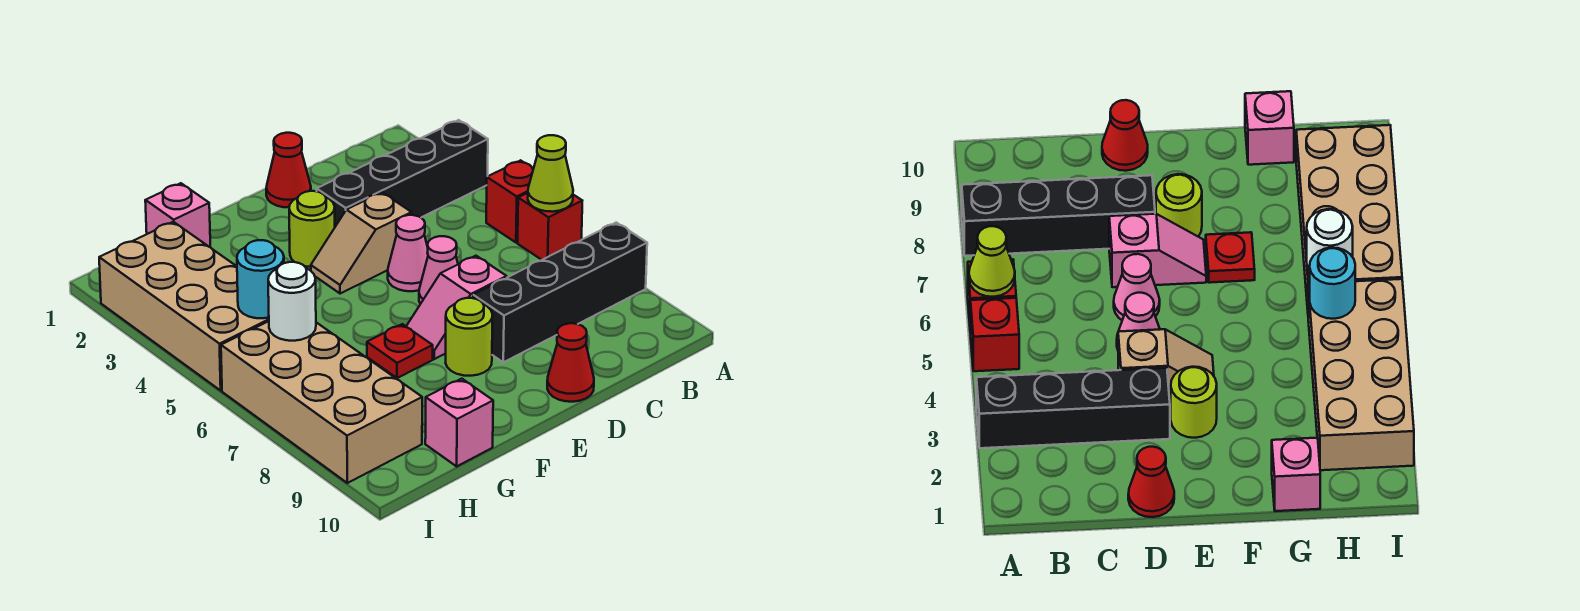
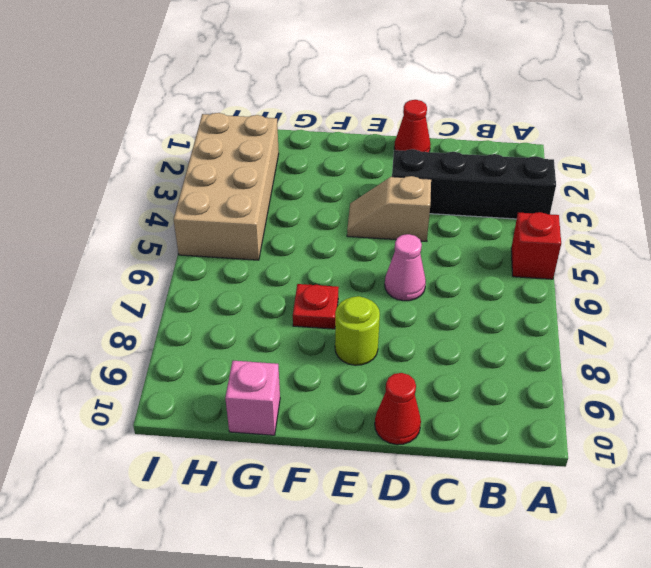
none -> red 1x1 brick [518,193,582,260]
none -> black 1x4 brick [473,223,647,362]
none -> pink 1x1 cone [388,215,428,291]

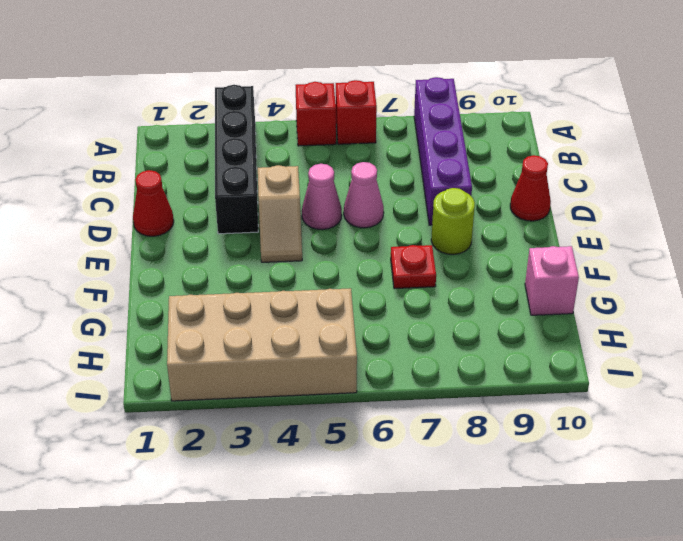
purple 1x4 brick [414,77,472,225] -> black 1x4 brick [473,223,647,362]
none -> pink 1x2 slope [406,256,507,359]
none -> lime 1x1 round brick [289,191,335,267]
none -> pink 1x1 brick [145,183,210,247]

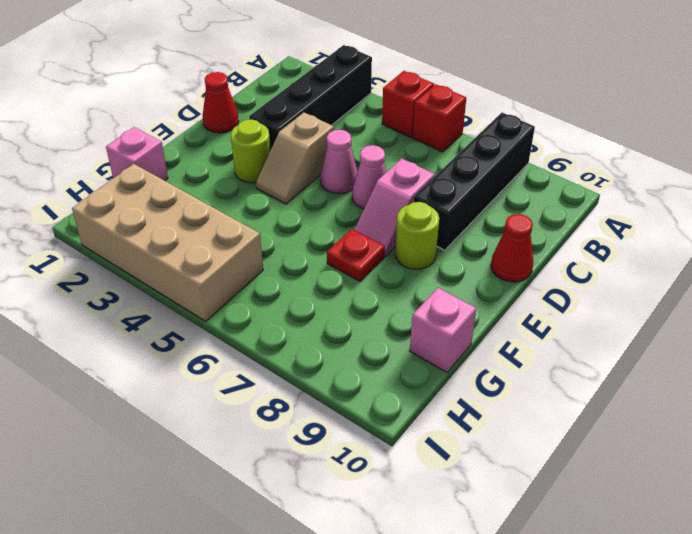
none -> tan 2x4 brick [221,321,422,483]
none -> lime 1x1 cone [528,135,573,212]
none -> cyan 1x1 round brick [237,240,284,318]

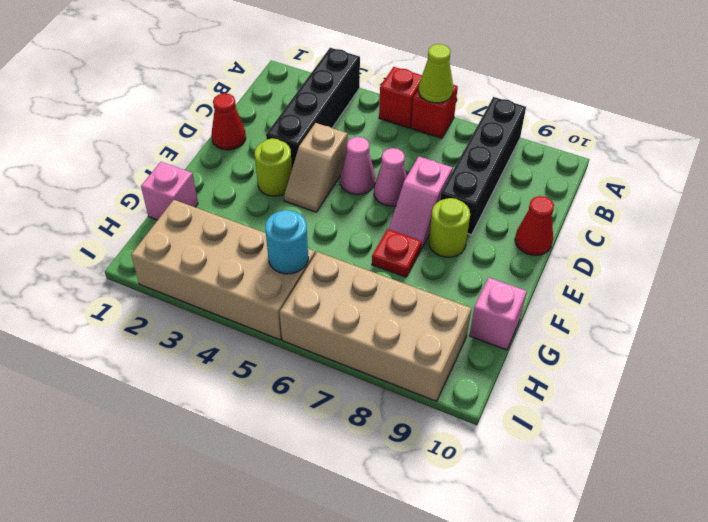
none -> white 1x1 round brick [268,262,316,341]

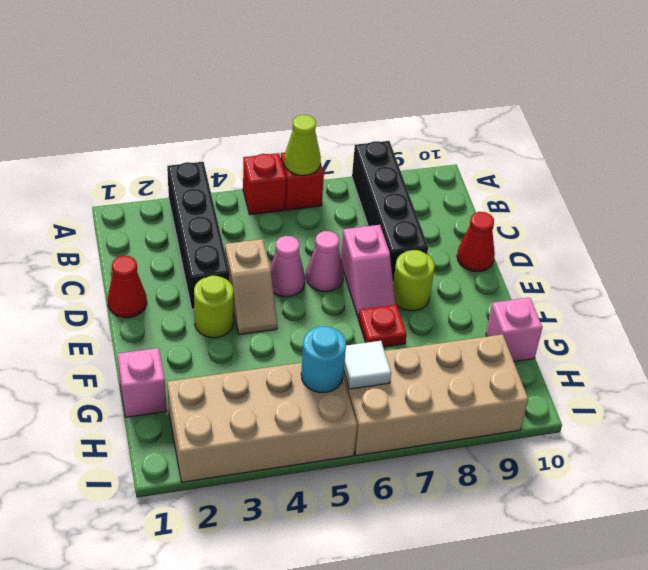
white 1x1 tile [344,341,391,389] -> white 1x1 round brick [268,262,316,341]

